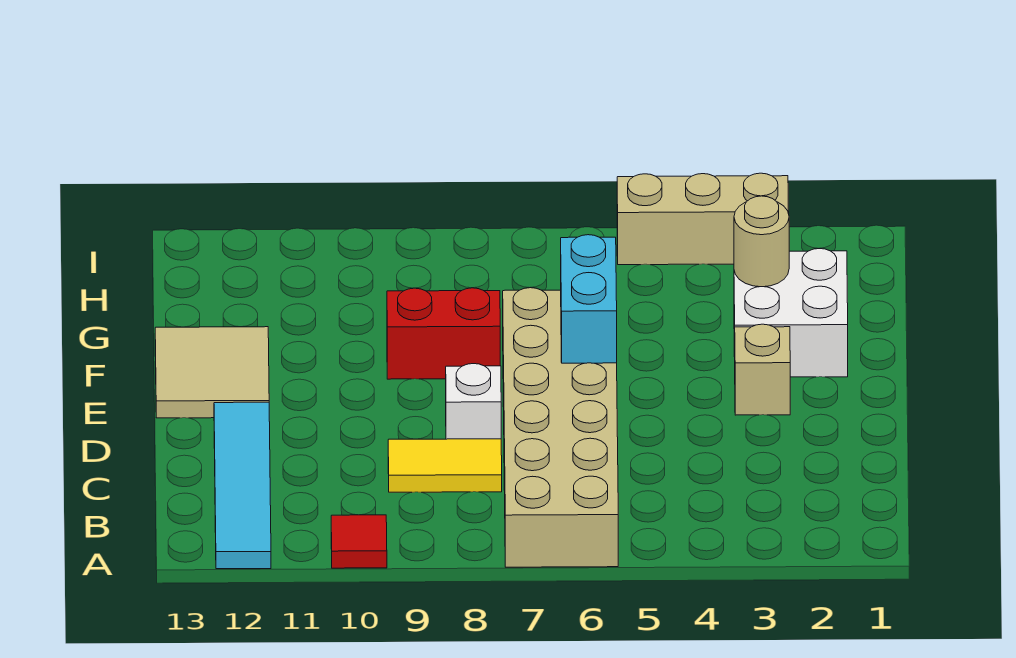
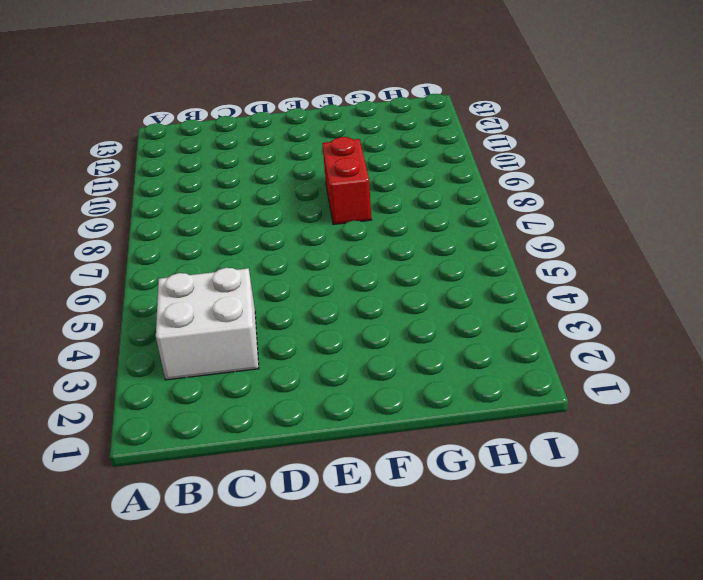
white 2x2 brick [156,268,259,380] -> white 2x2 brick moved to [734,248,848,377]
none -> tan 2x6 brick [503,288,618,567]
none -> red 1x1 tile [331,515,387,568]
none -> cyan 1x4 tile [214,402,271,569]

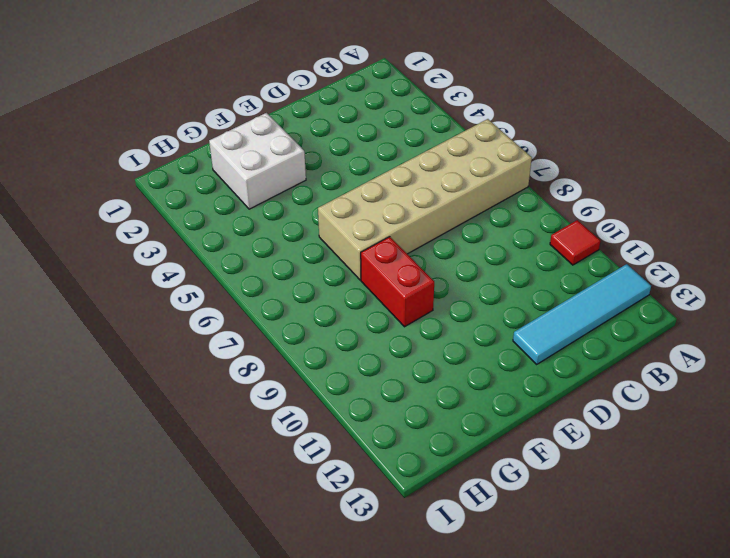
none -> yellow 1x2 tile [388,439,502,492]
none -> white 1x1 brick [446,364,501,439]
none -> tan 1x1 brick [735,324,790,415]

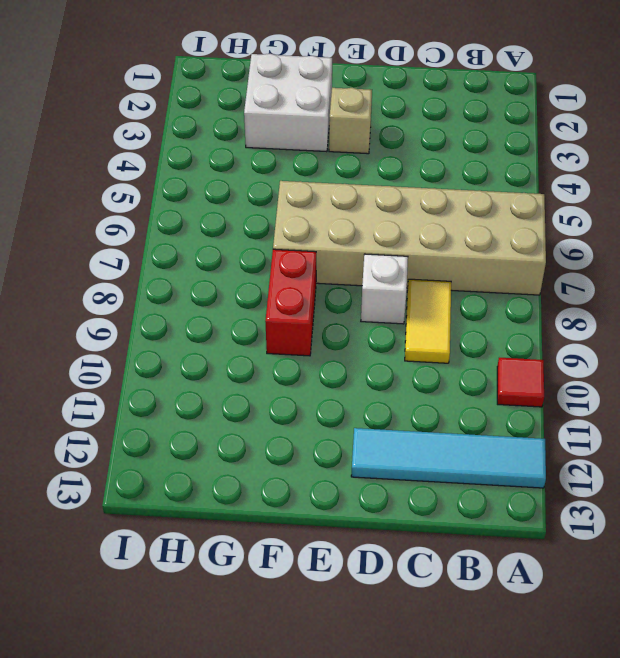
none -> tan 2x2 tile [155,327,269,418]
none -> tan 1x3 brick [617,173,789,265]
none -> cyan 1x2 brick [561,235,617,363]

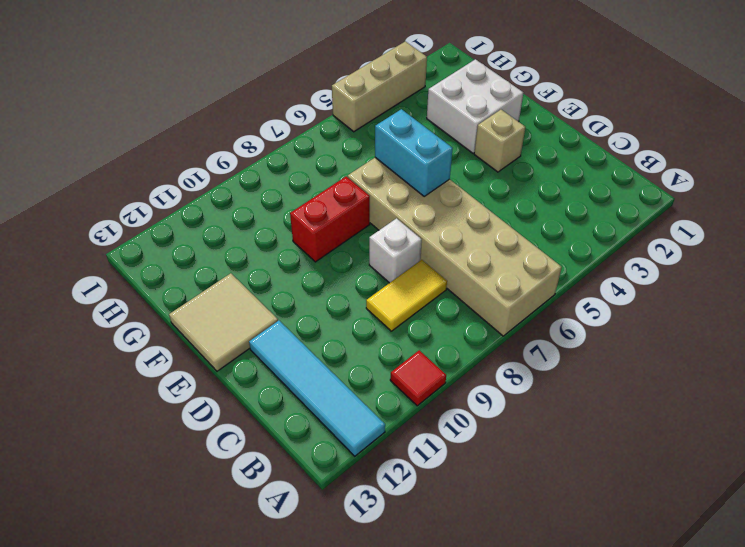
none -> tan 1x1 round brick [734,196,789,287]

